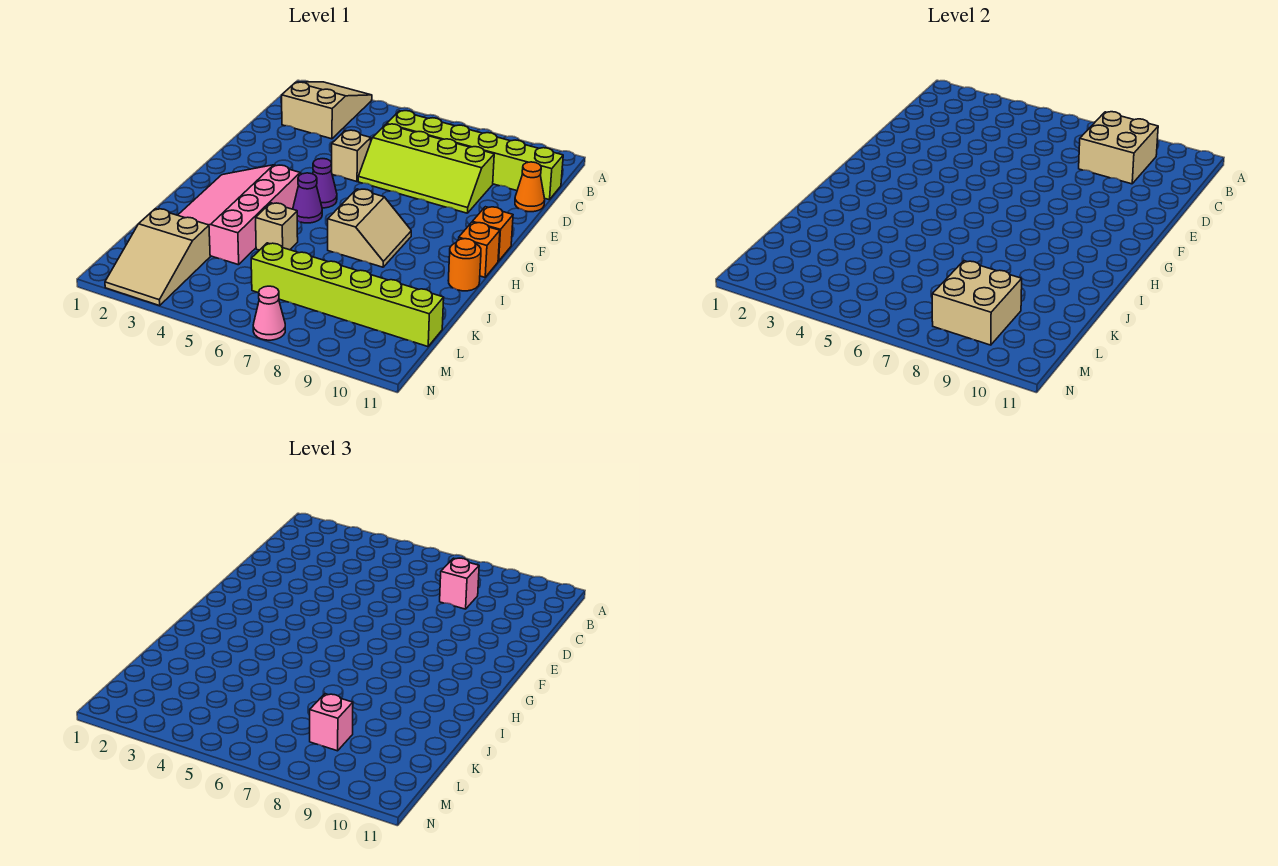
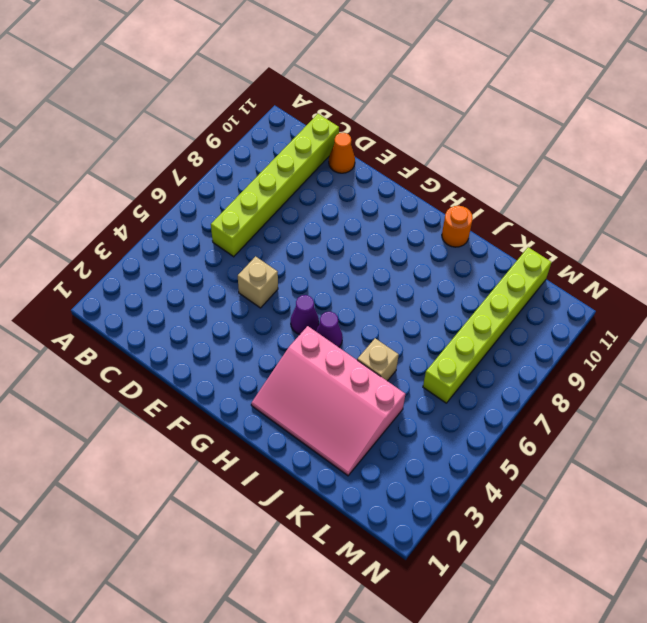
none -> tan 2x3 slope [282,82,372,139]
none -> lime 2x4 slope [358,124,494,213]
none -> orange 1x1 brick [473,207,513,261]

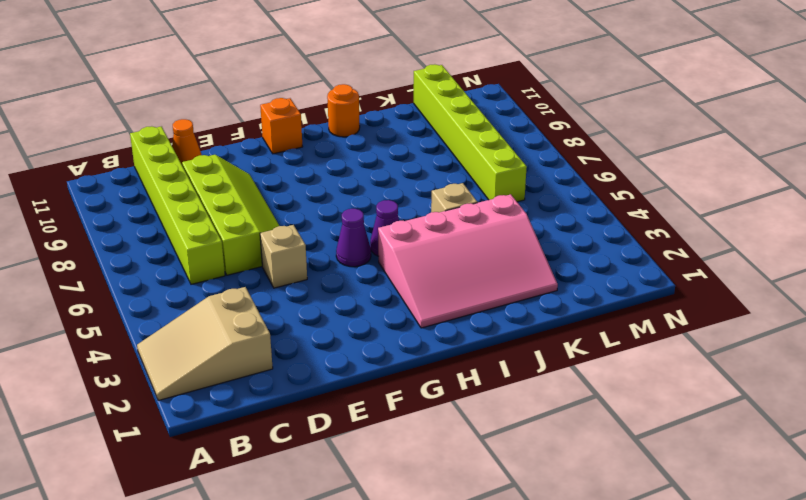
none -> tan 2x2 slope [328,189,411,267]
none -> orange 1x1 brick [458,222,500,277]
none -> tan 2x3 slope [105,209,210,306]

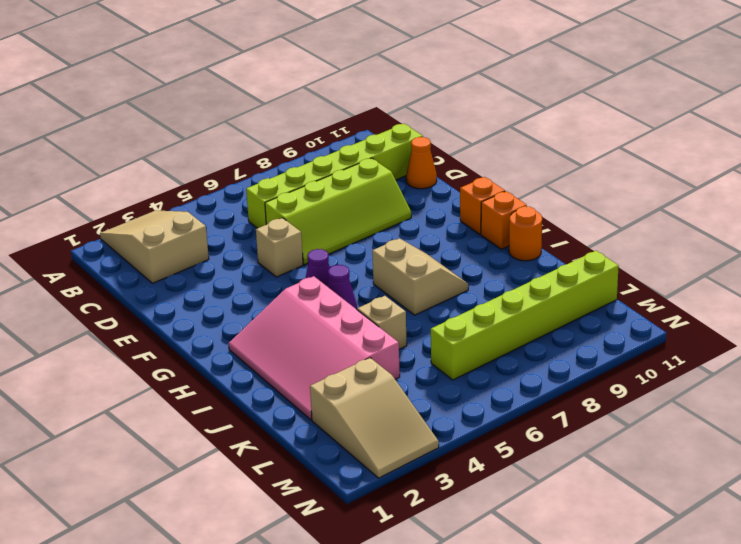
none -> pink 1x1 cone [253,286,285,340]
none -> tan 2x2 brick [1079,112,1158,184]
none -> tan 2x2 brick [932,261,1022,345]

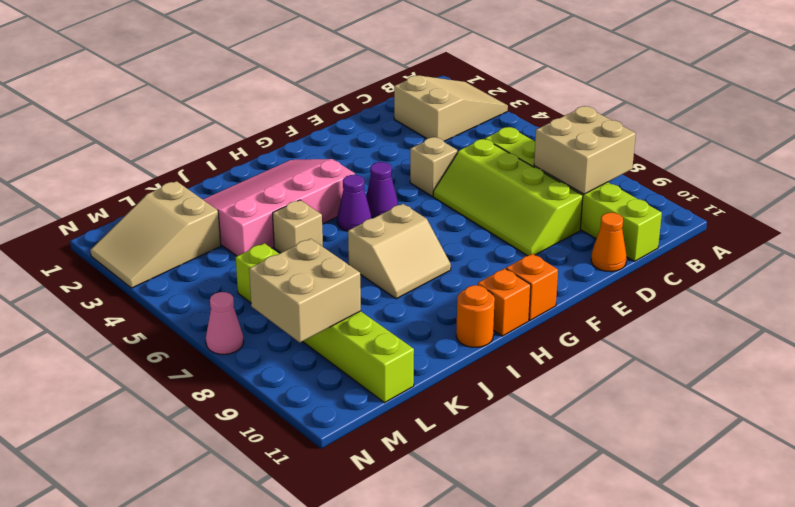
none -> pink 1x1 brick [440,558,479,609]
none -> pink 1x1 brick [310,694,353,751]

